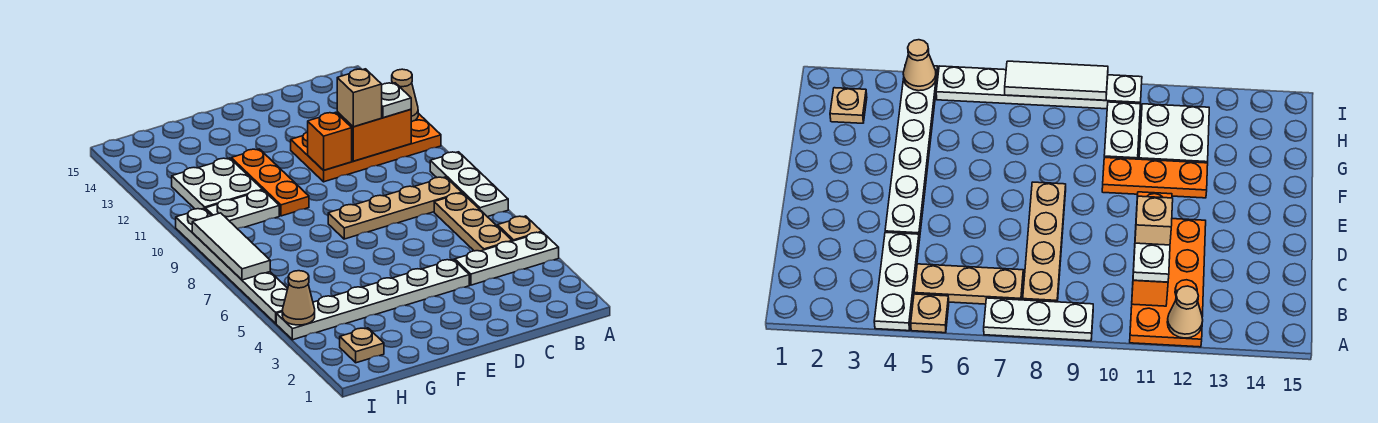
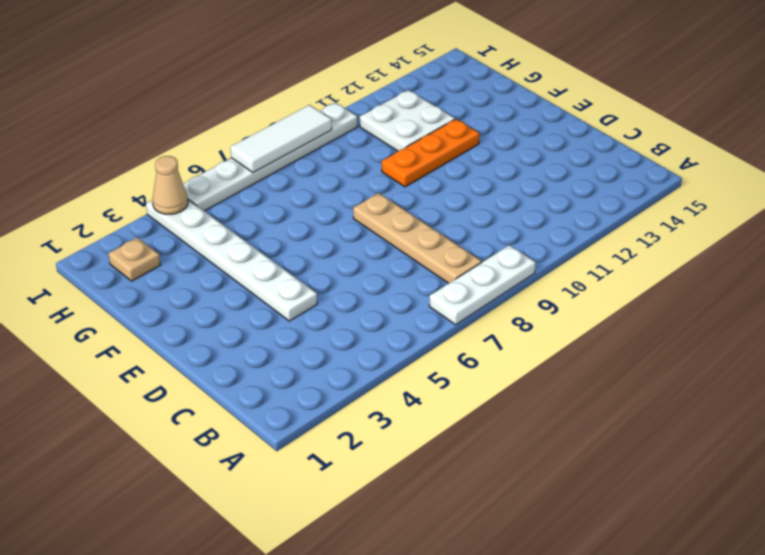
none -> white 1x3 plate [455,232,559,285]
none -> tan 1x1 plate [498,216,542,241]
none -> orange 2x4 plate [291,113,441,182]

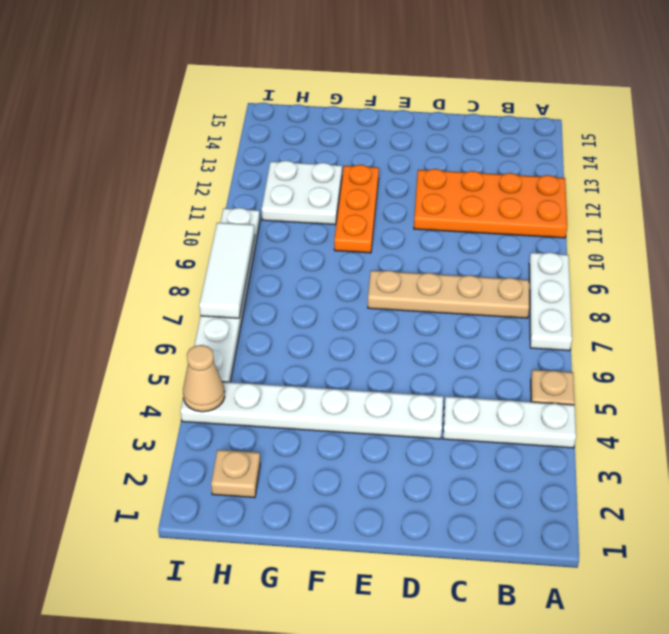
none -> tan 1x3 plate [434,193,512,251]
none -> white 1x2 plate [205,190,279,229]
none -> tan 1x1 cone [392,69,418,122]

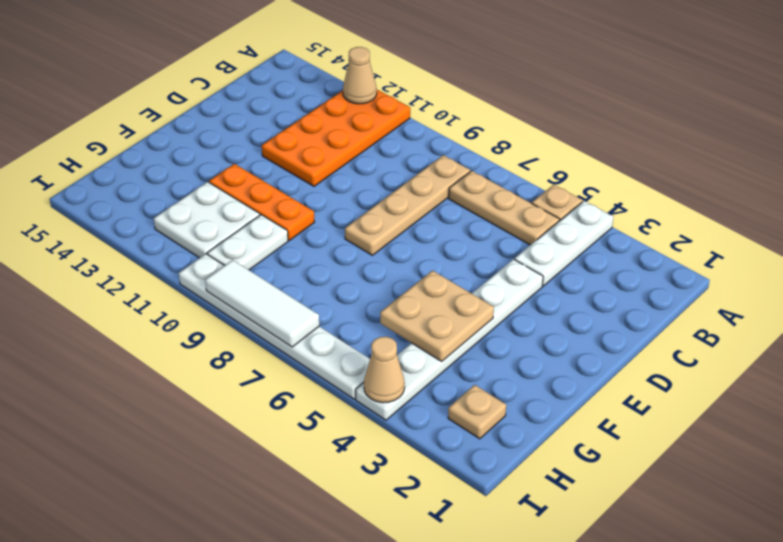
tan 2x2 plate [380,271,494,361] -> none
none -> white 1x3 plate [430,152,508,217]
none -> orange 1x2 brick [337,109,411,161]
none -> orange 1x1 brick [308,112,352,170]

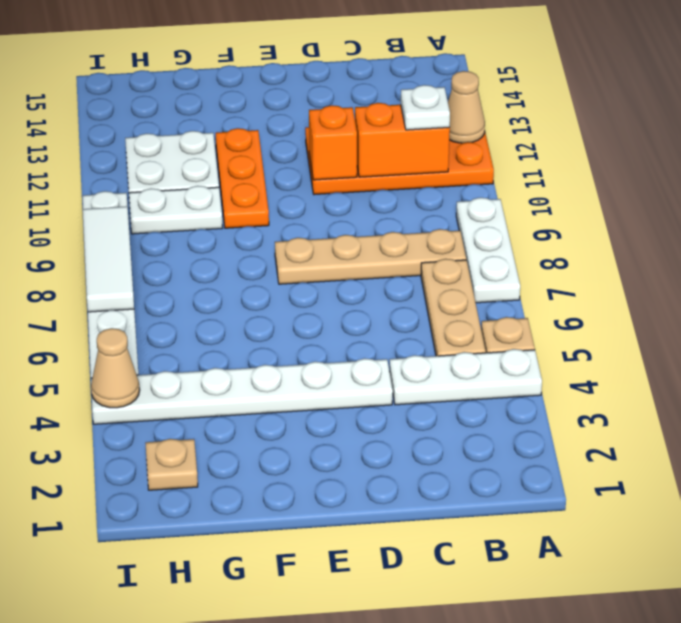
none -> tan 1x1 brick [337,69,382,127]

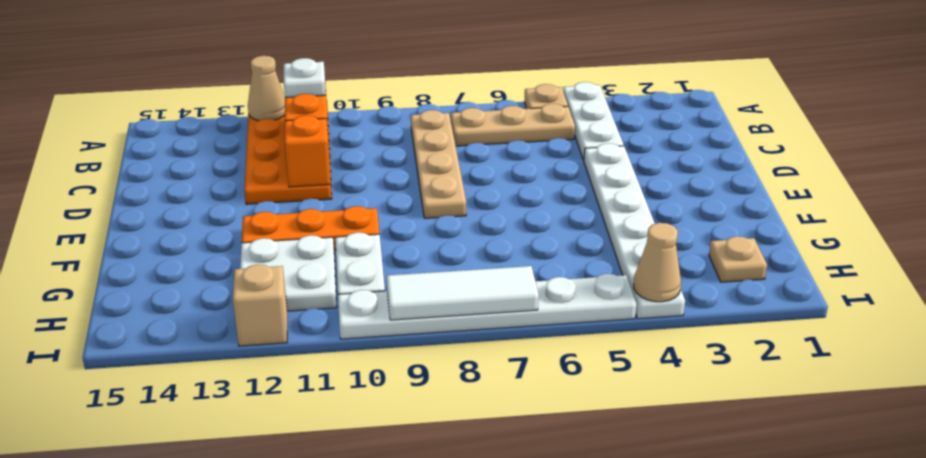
tan 1x1 brick [233,264,287,346] -> tan 1x1 brick moved to [337,69,382,127]
none -> white 1x3 plate [430,152,508,217]

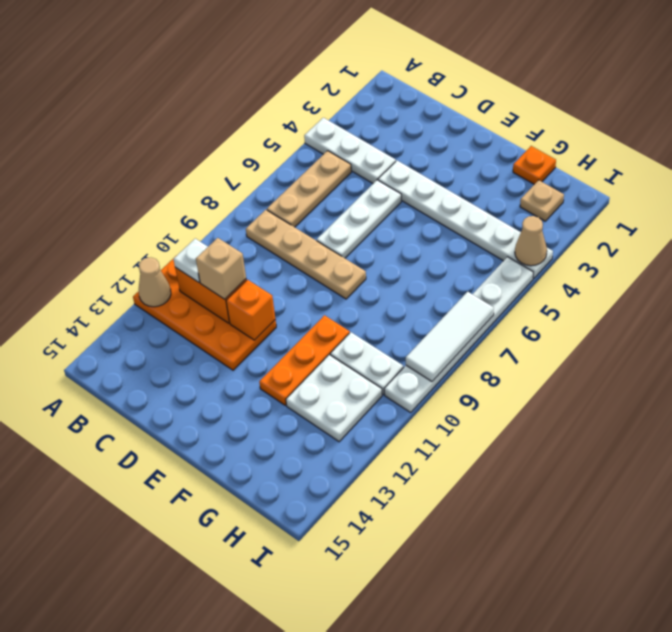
white 1x3 plate [317,180,401,258] -> white 1x3 plate moved to [430,152,508,217]
orange 1x1 plate [513,146,556,184] -> none
none -> tan 1x1 plate [498,216,542,241]

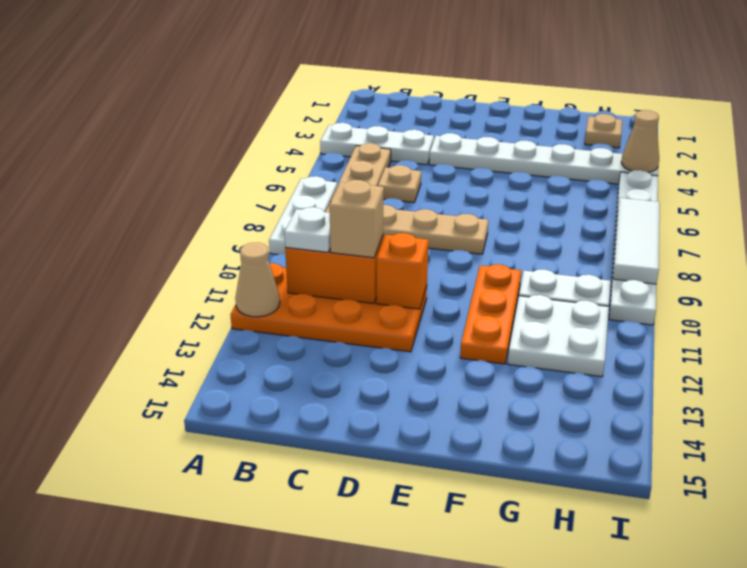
tan 1x1 plate [378,165,421,203] -> tan 1x1 plate moved to [498,216,542,241]

